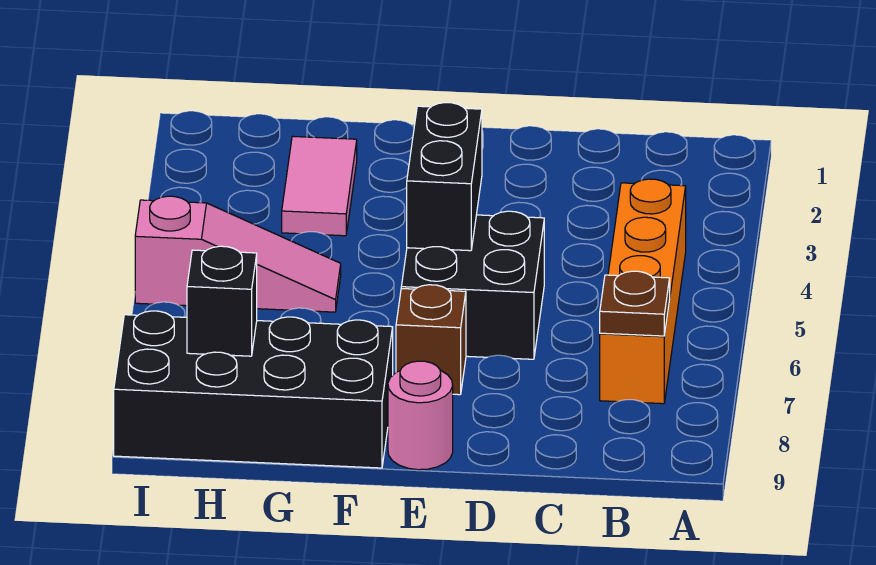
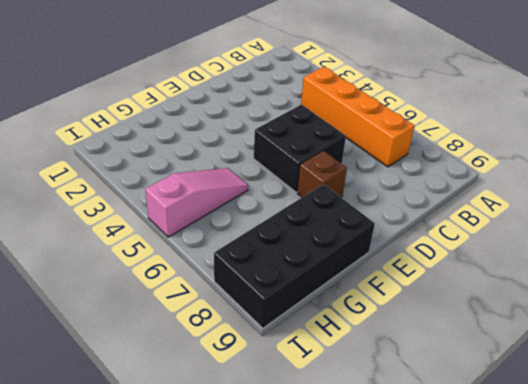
none -> pink 1x1 round brick [388,361,453,470]
none -> pink 1x2 tile [282,136,357,236]

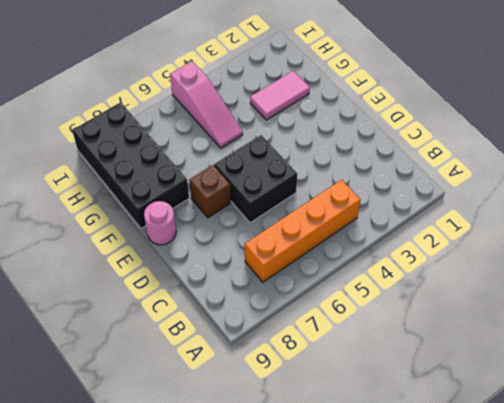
none -> brown 1x1 plate [600,271,670,336]
none -> black 1x2 brick [407,103,482,251]

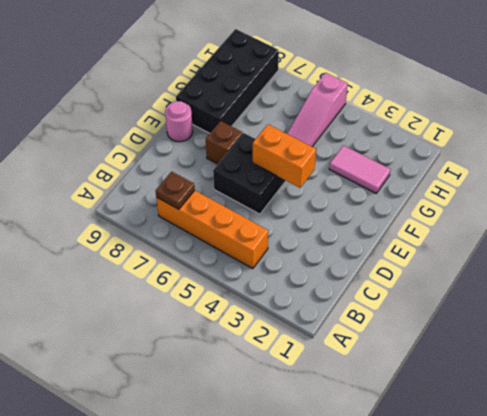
orange 1x2 brick [253,125,316,188] -> black 1x2 brick [407,103,482,251]
none -> black 1x1 brick [187,246,257,356]

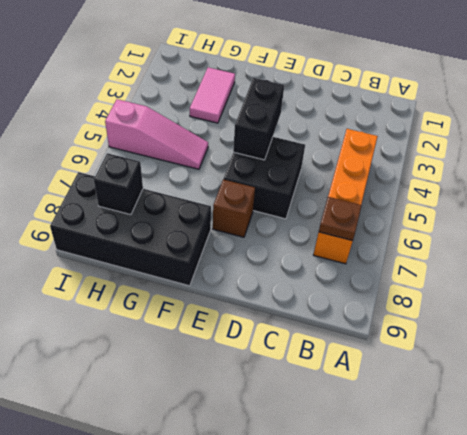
none -> pink 1x1 round brick [388,361,453,470]

